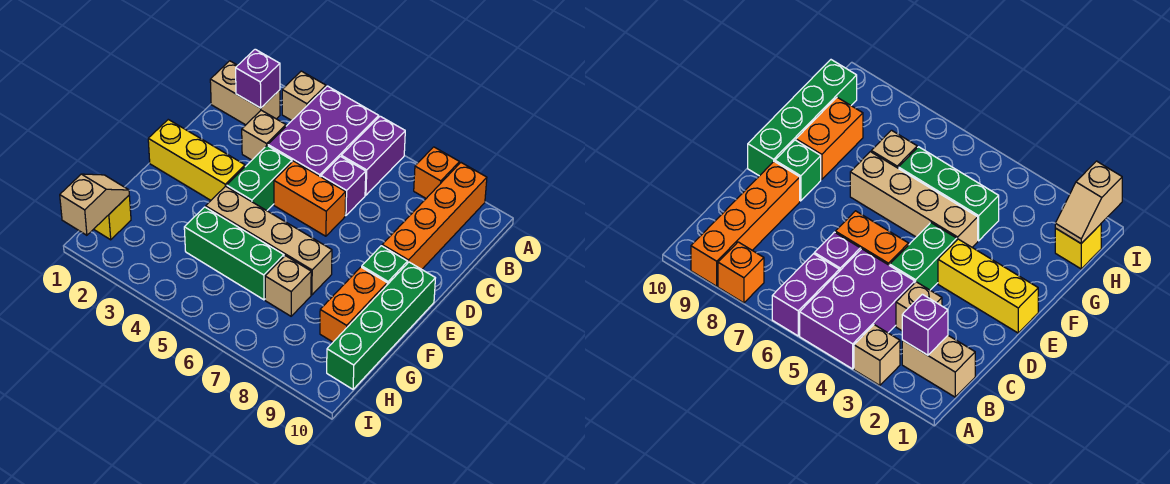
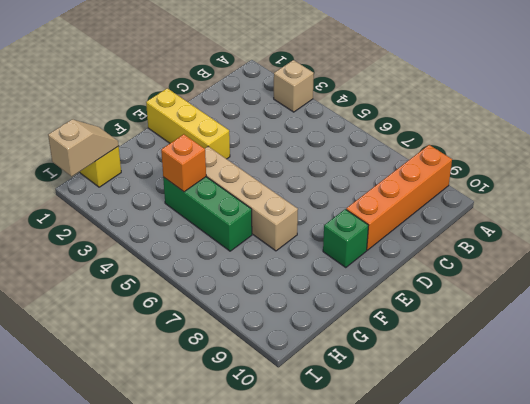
orange 1x1 brick [161,134,206,192] -> orange 1x1 brick moved to [414,147,459,198]
none -> purple 2x3 brick [268,86,379,177]
none -> purple 1x2 brick [341,116,405,195]
none -> tan 1x2 brick [210,61,280,125]

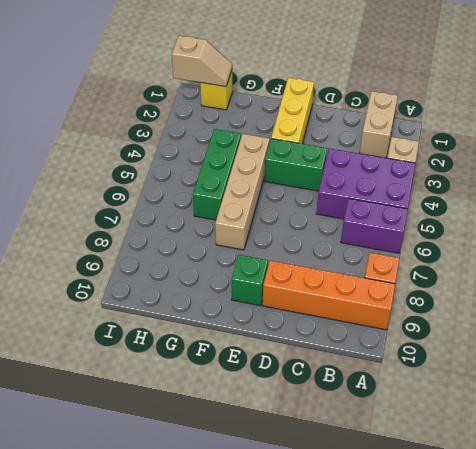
none -> tan 1x1 brick [242,110,286,160]
none -> purple 1x1 brick [321,156,366,216]
none -> orange 1x2 brick [274,161,346,236]

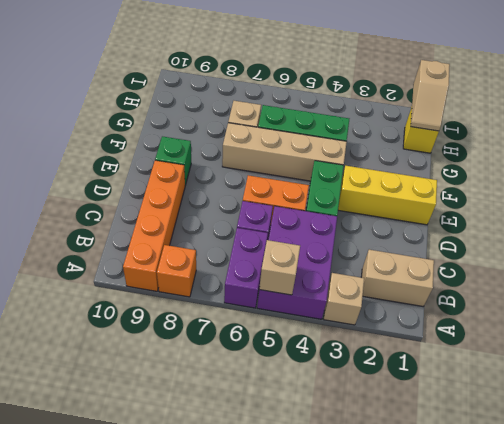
tan 1x1 brick [259,240,300,295] -> tan 1x1 brick moved to [242,110,286,160]
none -> green 1x4 brick [327,262,435,389]
none -> orange 1x2 brick [320,267,387,342]
none -> purple 1x1 brick [236,49,280,108]

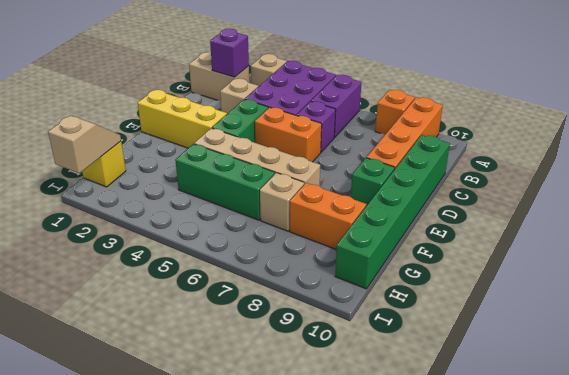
green 1x6 brick [335,135,450,289] -> green 1x4 brick [327,262,435,389]
orange 1x2 brick [290,183,366,250] -> orange 1x2 brick turned to [320,267,387,342]

